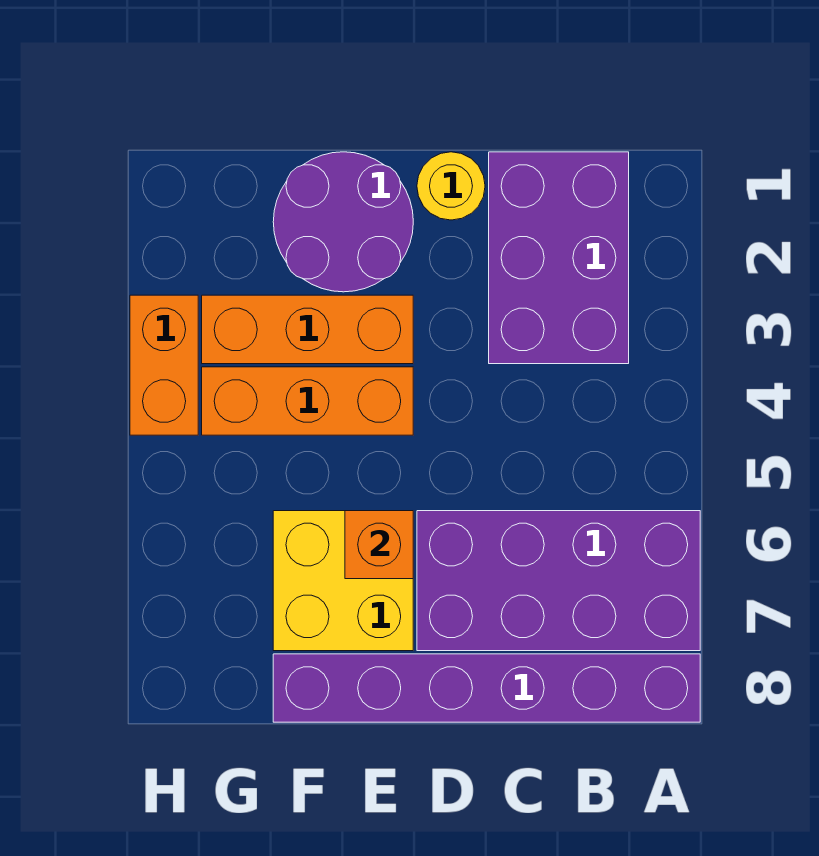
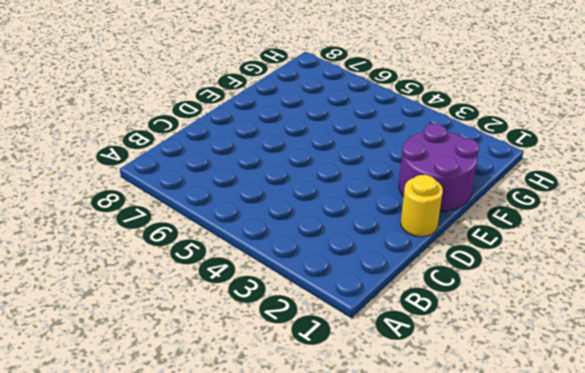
none -> purple 2x4 brick [417,511,700,651]
none -> purple 1x6 brick [273,654,700,722]

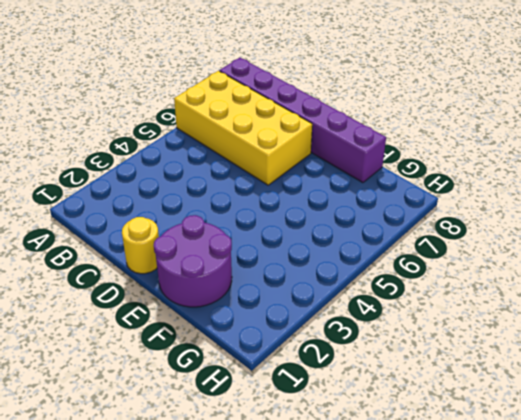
yellow 2x4 brick [174,71,312,185] -> purple 2x4 brick [417,511,700,651]
none -> purple 2x3 brick [489,152,629,364]
none -> orange 1x3 brick [202,295,413,364]

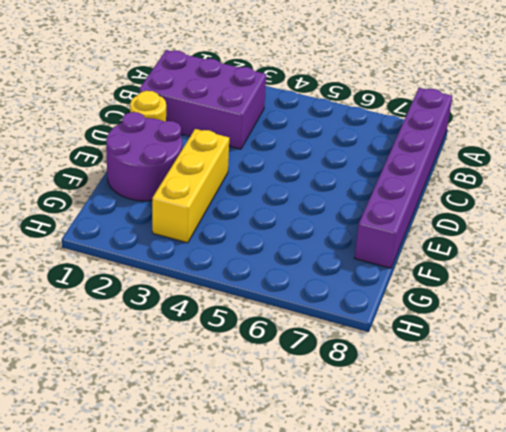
yellow 1x3 brick [152,129,229,243] -> orange 1x3 brick [202,295,413,364]
none -> purple 2x4 brick [417,511,700,651]
none -> orange 1x3 brick [202,367,413,435]

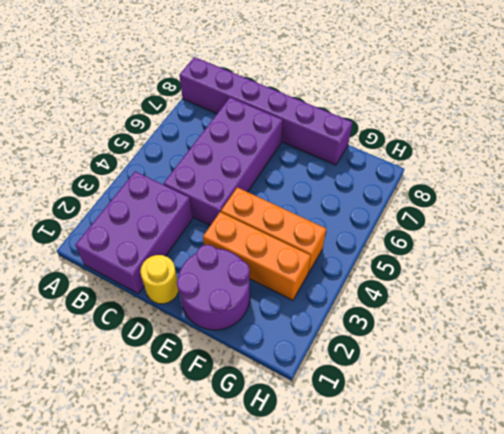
purple 2x4 brick [164,97,283,226] -> purple 2x4 brick turned to [417,511,700,651]
none -> yellow 2x2 brick [273,511,413,651]
none -> orange 1x2 brick [130,295,198,435]

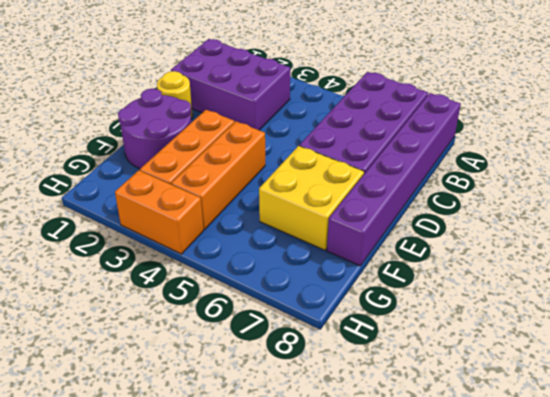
none -> orange 1x1 brick [345,511,413,579]

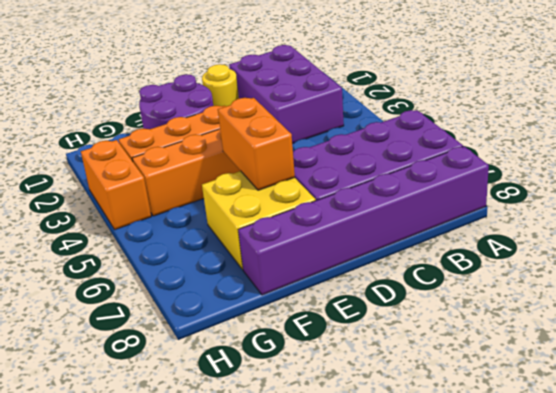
orange 1x2 brick [218,98,295,190] -> orange 1x1 brick [345,511,413,579]

